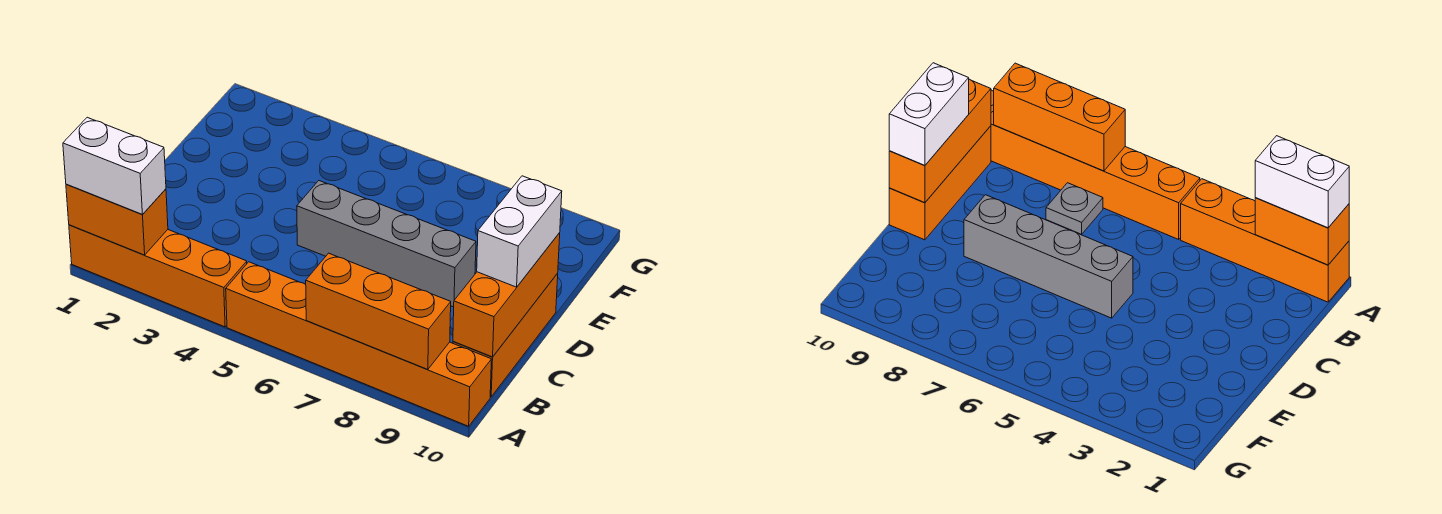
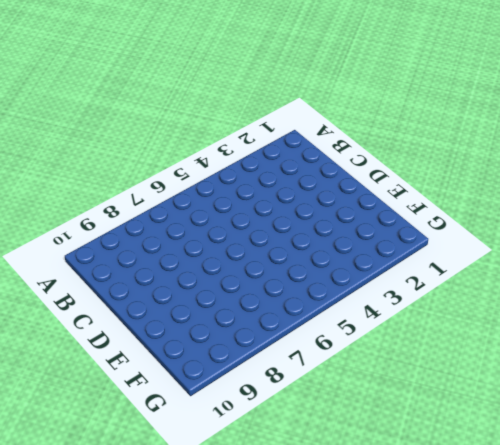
none -> orange 1x4 brick [69,225,247,327]
none -> orange 1x6 brick [226,262,492,426]

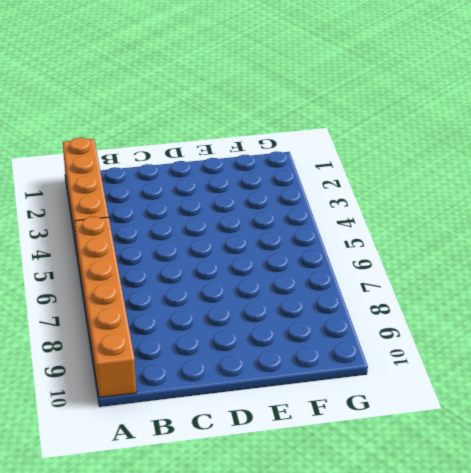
none -> grey 1x1 plate [1046,183,1103,234]
none -> orange 1x3 brick [453,274,558,397]

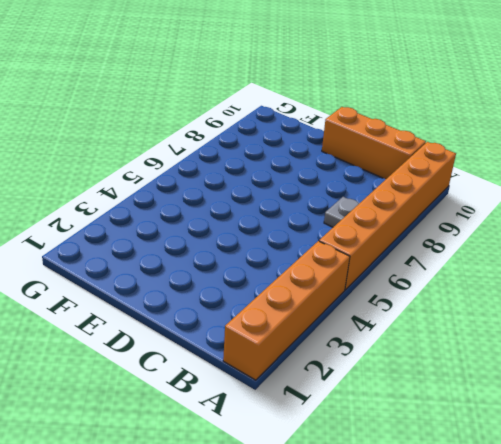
none -> grey 1x4 brick [297,181,476,307]
none -> orange 1x2 brick [66,184,168,255]

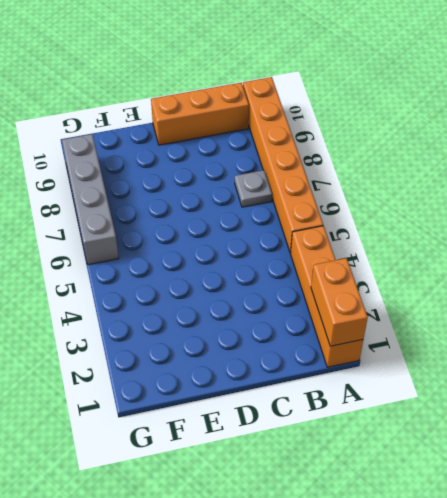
grey 1x4 brick [62,134,119,265] -> grey 1x4 brick moved to [297,181,476,307]
none -> orange 1x3 brick [306,253,451,369]
none -> orange 1x3 brick [453,233,560,357]

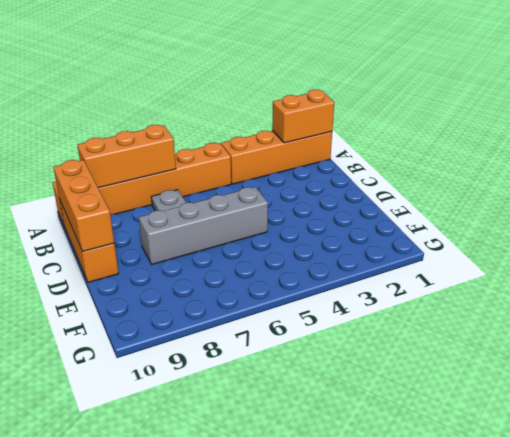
none -> white 1x2 brick [63,117,166,214]
none -> white 1x2 brick [477,176,562,287]

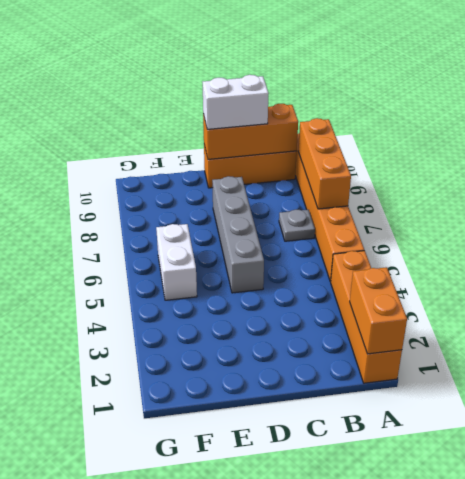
white 1x2 brick [156,224,197,300] -> white 1x2 brick moved to [63,117,166,214]

